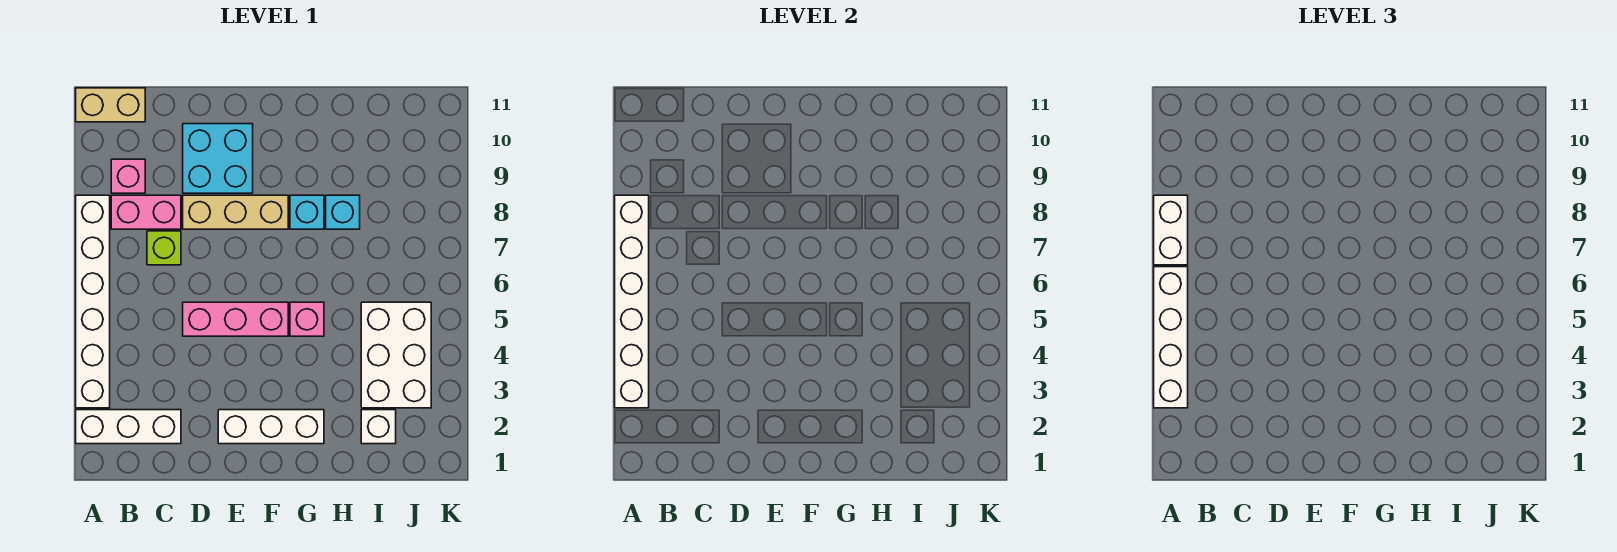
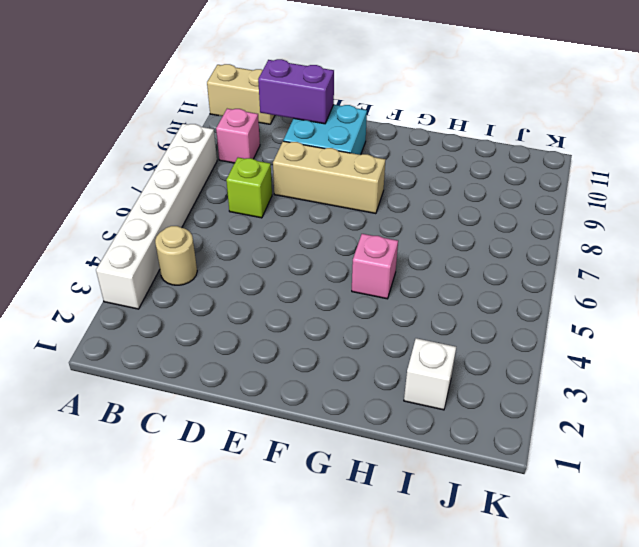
tan 1x1 round brick [155,226,197,285] -> none
purple 1x2 brick [258,59,334,124] -> none
none -> white 1x3 brick [76,410,181,444]
none -> pink 1x2 brick [111,195,181,229]
none -> pink 1x3 brick [183,302,288,336]

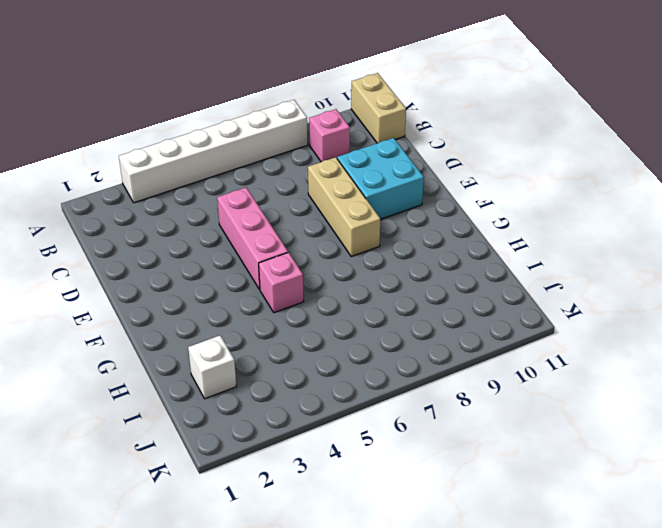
none -> white 1x3 brick [76,410,181,444]
none -> pink 1x2 brick [111,195,181,229]
none -> lime 1x1 brick [147,231,181,265]

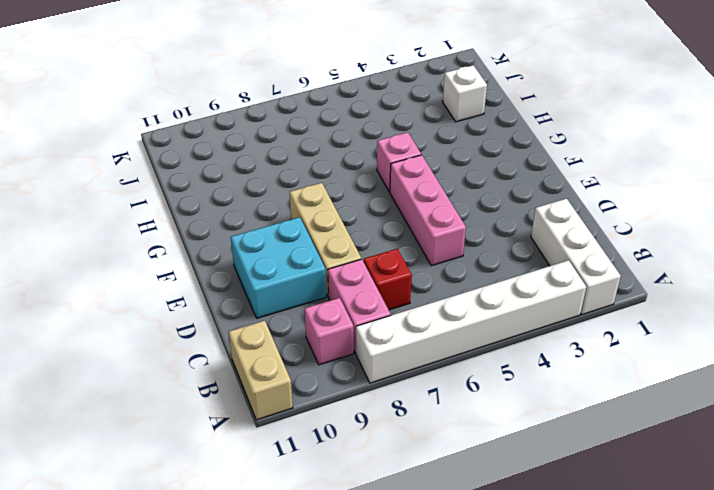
red 1x1 brick [364,249,412,310] -> lime 1x1 brick [147,231,181,265]
none -> white 1x3 brick [218,410,324,444]
none -> cyan 1x1 brick [290,195,324,229]
none -> cyan 1x1 brick [326,195,360,229]

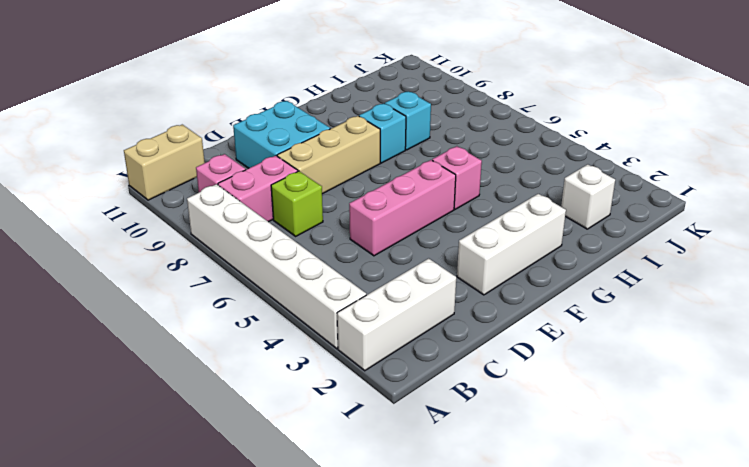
none -> white 2x3 brick [361,302,431,408]
none -> white 1x6 brick [615,195,649,408]
none -> white 1x4 brick [1154,267,1188,408]

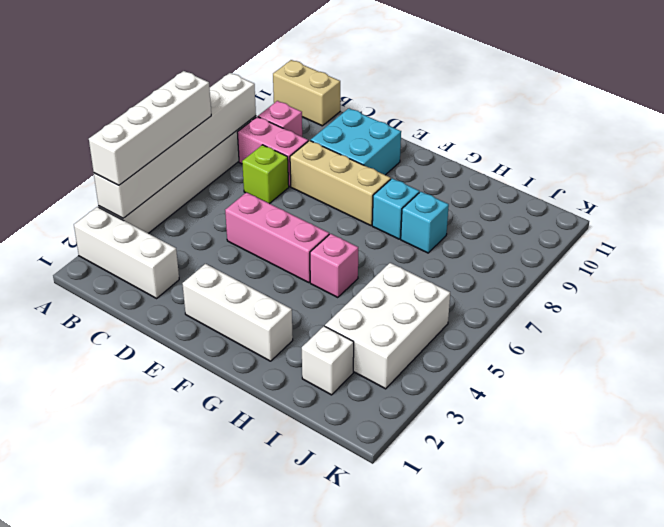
none -> white 1x2 brick [1154,195,1188,265]

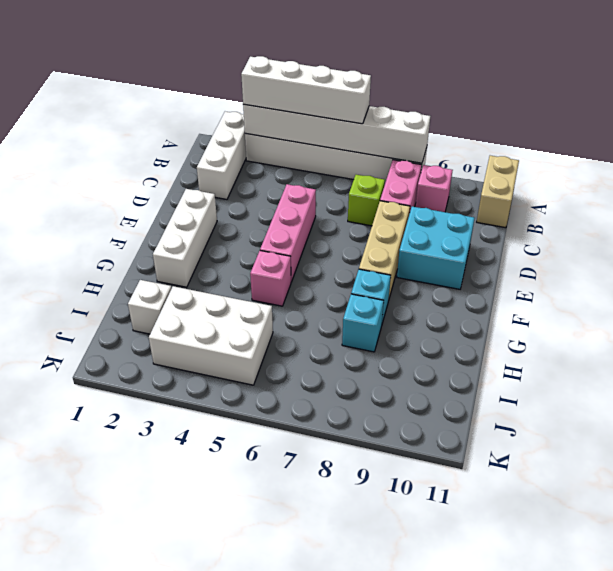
none -> white 1x2 brick [1154,195,1188,265]

